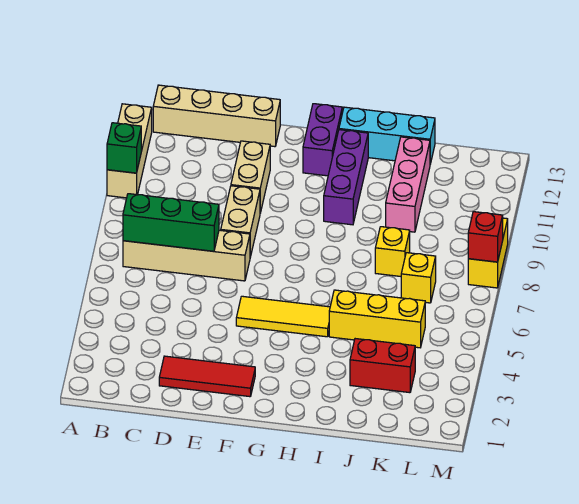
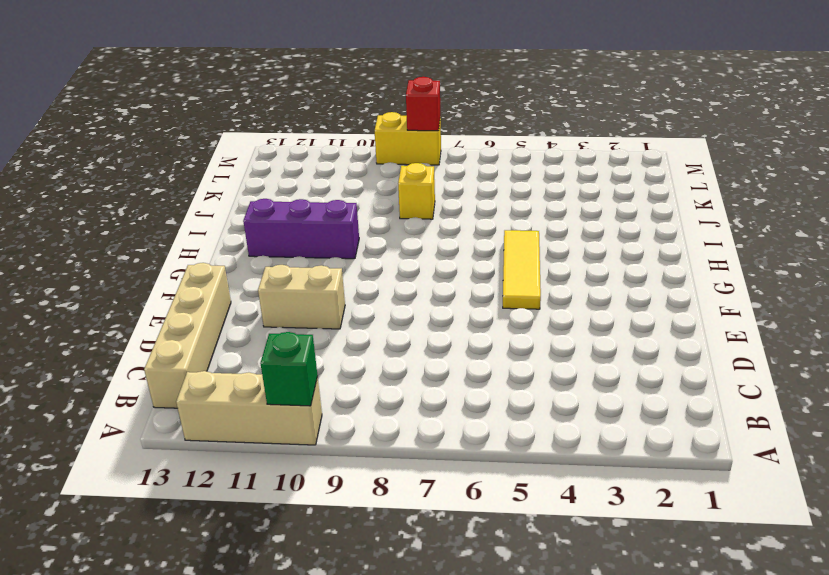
none -> tan 1x4 brick [123,230,250,281]
none -> red 1x3 tile [159,356,255,397]
none -> tan 1x2 brick [221,186,260,257]

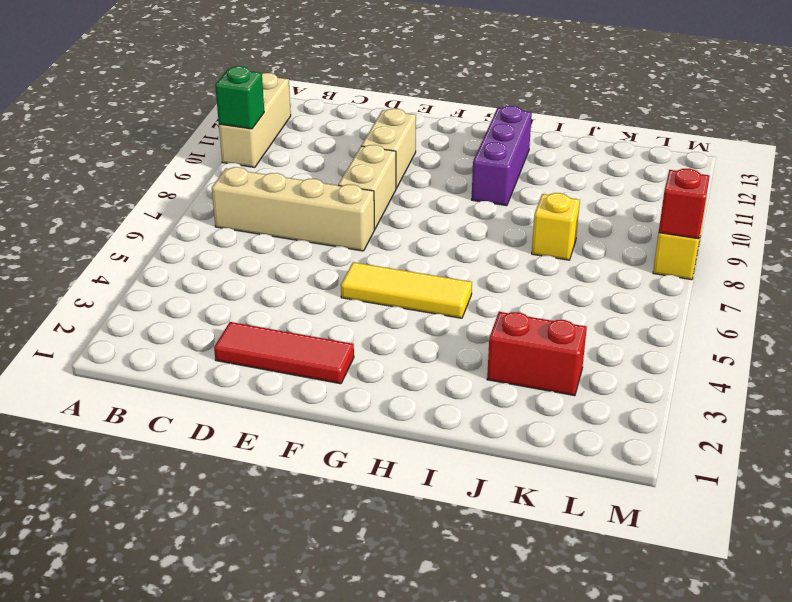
none -> tan 1x4 brick [153,85,280,147]
none -> purple 1x2 brick [303,104,342,176]
none -> cyan 1x3 brick [339,107,435,164]

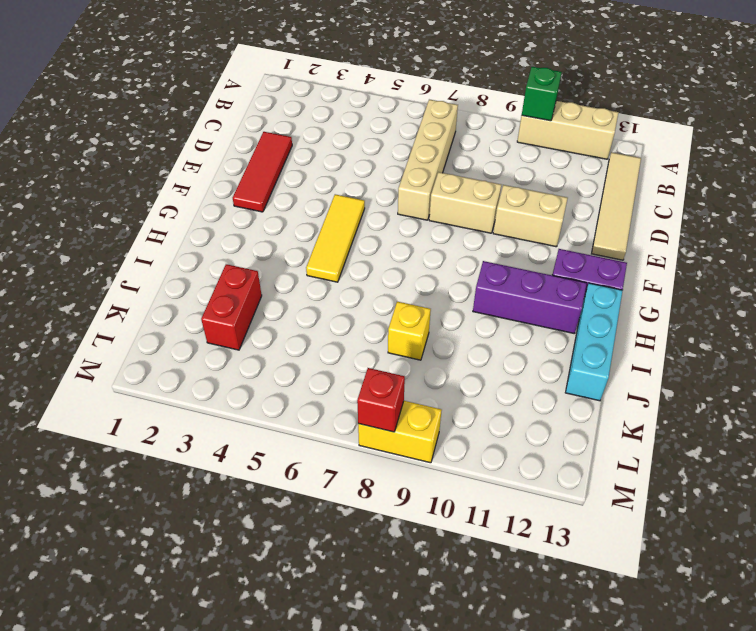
tan 1x4 tile [592,152,641,260] -> tan 1x4 brick [153,85,280,147]
none -> yellow 1x3 brick [329,290,425,348]
none -> pink 1x3 brick [386,137,430,232]
none -> yellow 1x1 brick [401,253,436,303]

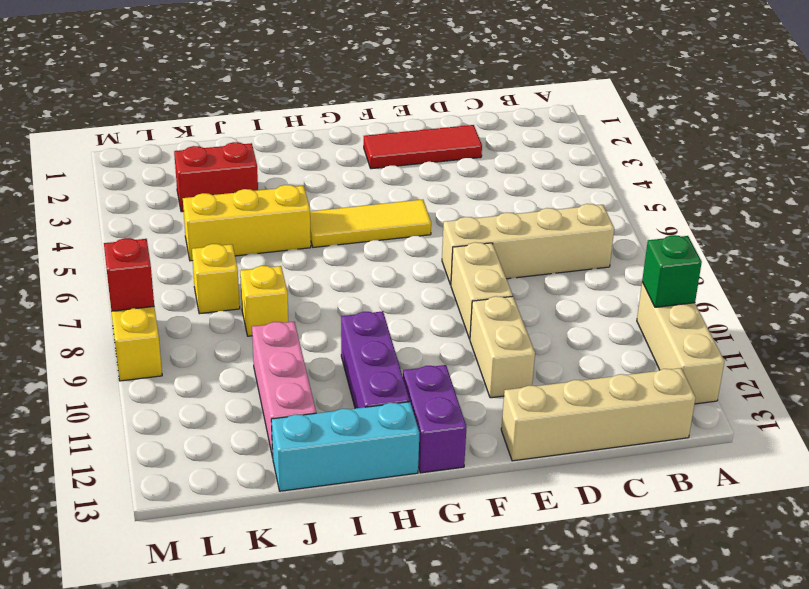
none -> green 1x3 brick [123,194,219,251]

